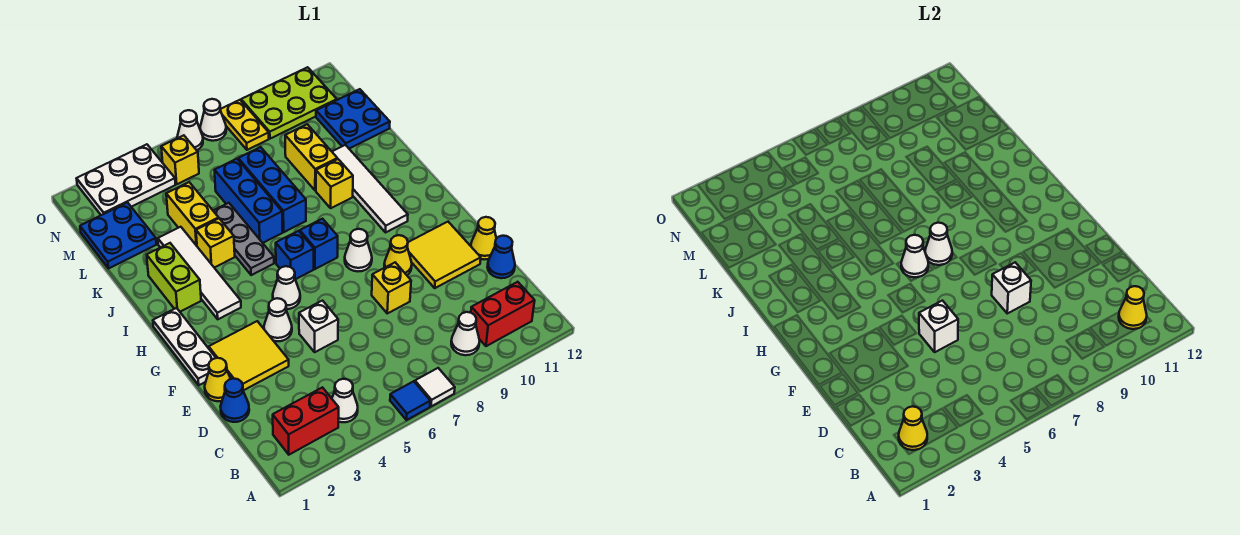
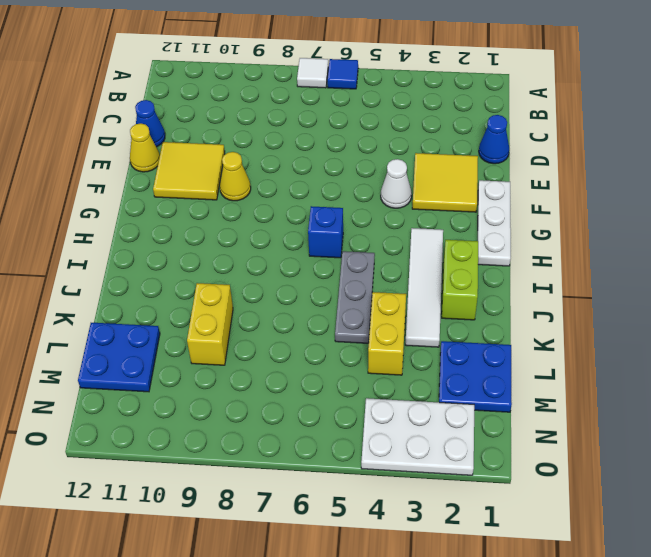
none -> red 1x2 brick [273,387,339,455]
none -> white 1x1 cone [332,379,358,422]
none -> white 1x1 cone [451,312,480,355]
none -> red 1x2 brick [471,282,535,346]

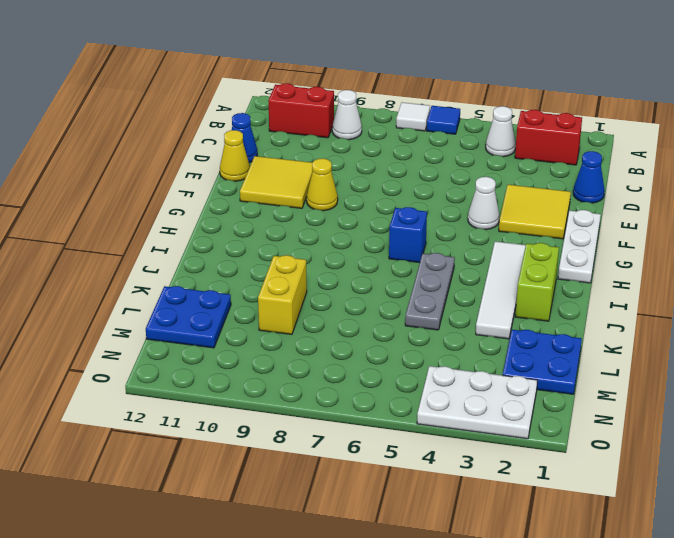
none -> yellow 1x1 cone [205,358,231,401]
none -> white 1x1 brick [299,301,338,352]
none -> yellow 1x1 brick [372,263,411,313]
none -> white 1x1 cone [273,266,300,309]

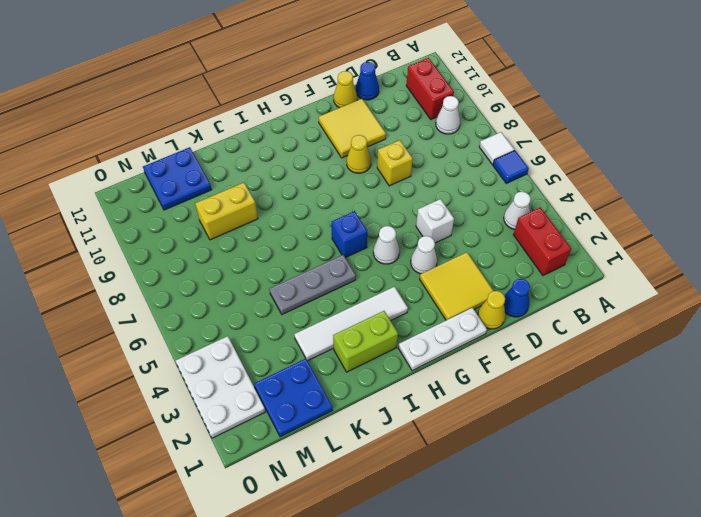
none -> white 1x1 cone [345,229,372,271]
none -> blue 1x1 brick [300,219,338,269]
none -> white 1x4 tile [332,145,408,232]
none -> yellow 1x1 brick [196,219,235,268]

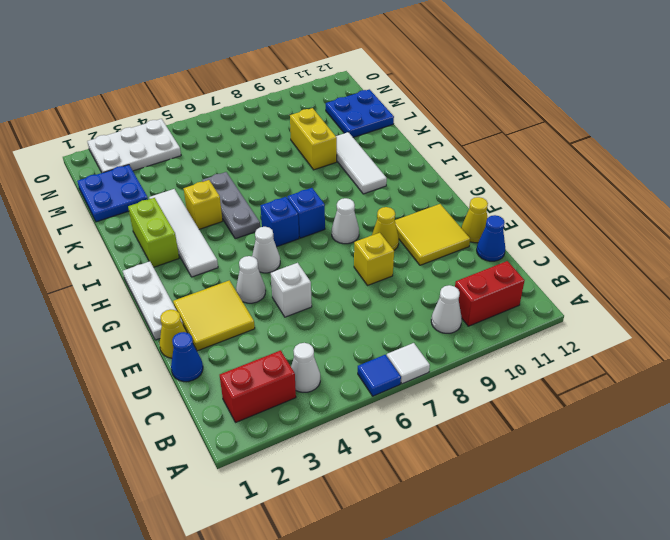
white 1x3 tile [336,132,387,194] -> white 1x4 tile [332,145,408,232]
none -> blue 1x3 brick [215,159,283,243]
none -> blue 1x3 brick [238,147,306,232]
none -> yellow 1x1 brick [316,159,353,208]
none -> yellow 1x2 brick [166,182,219,246]

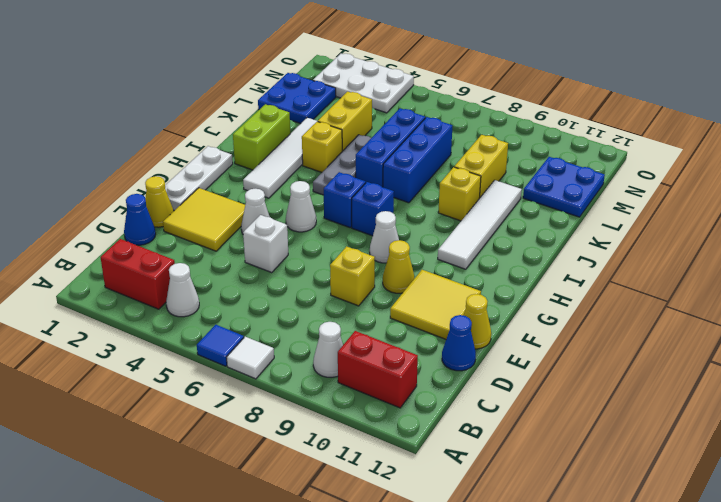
none -> yellow 1x1 brick [161,135,199,184]
none -> yellow 1x2 plate [220,100,269,150]
none -> lime 2x3 plate [241,67,337,139]
none -> white 1x1 cone [177,110,203,150]

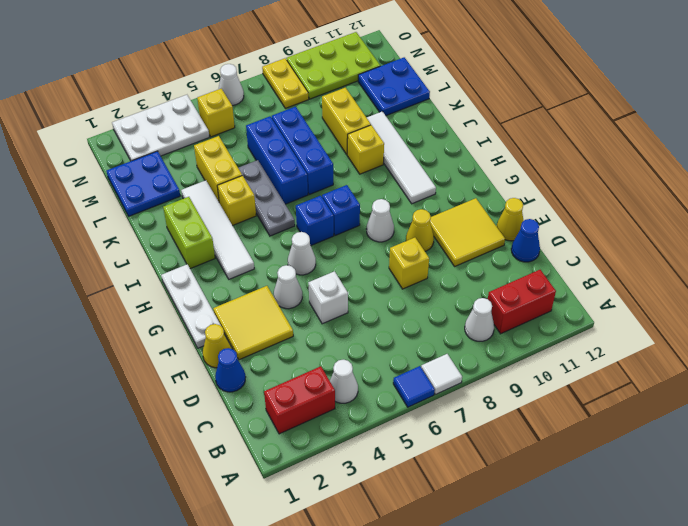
none -> white 1x1 cone [200,99,226,141]
none -> yellow 1x1 cone [899,406,927,450]
none -> yellow 1x1 cone [1119,286,1147,329]
none -> white 1x1 brick [919,301,958,352]

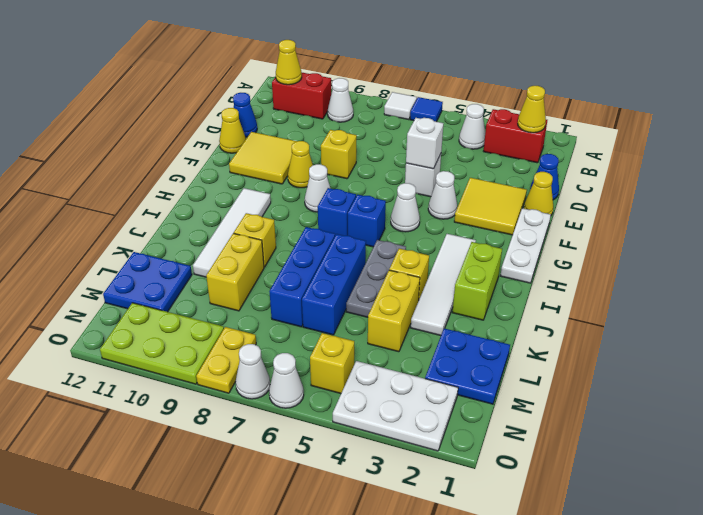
none -> white 1x1 brick [992,263,1031,313]
none -> white 1x1 cone [901,235,928,277]
none -> white 1x1 cone [925,223,952,265]

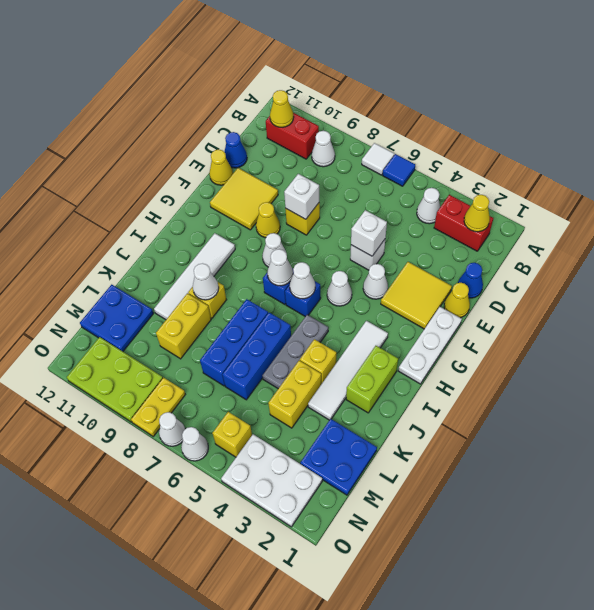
white 1x1 cone [193,263,219,300] -> none

